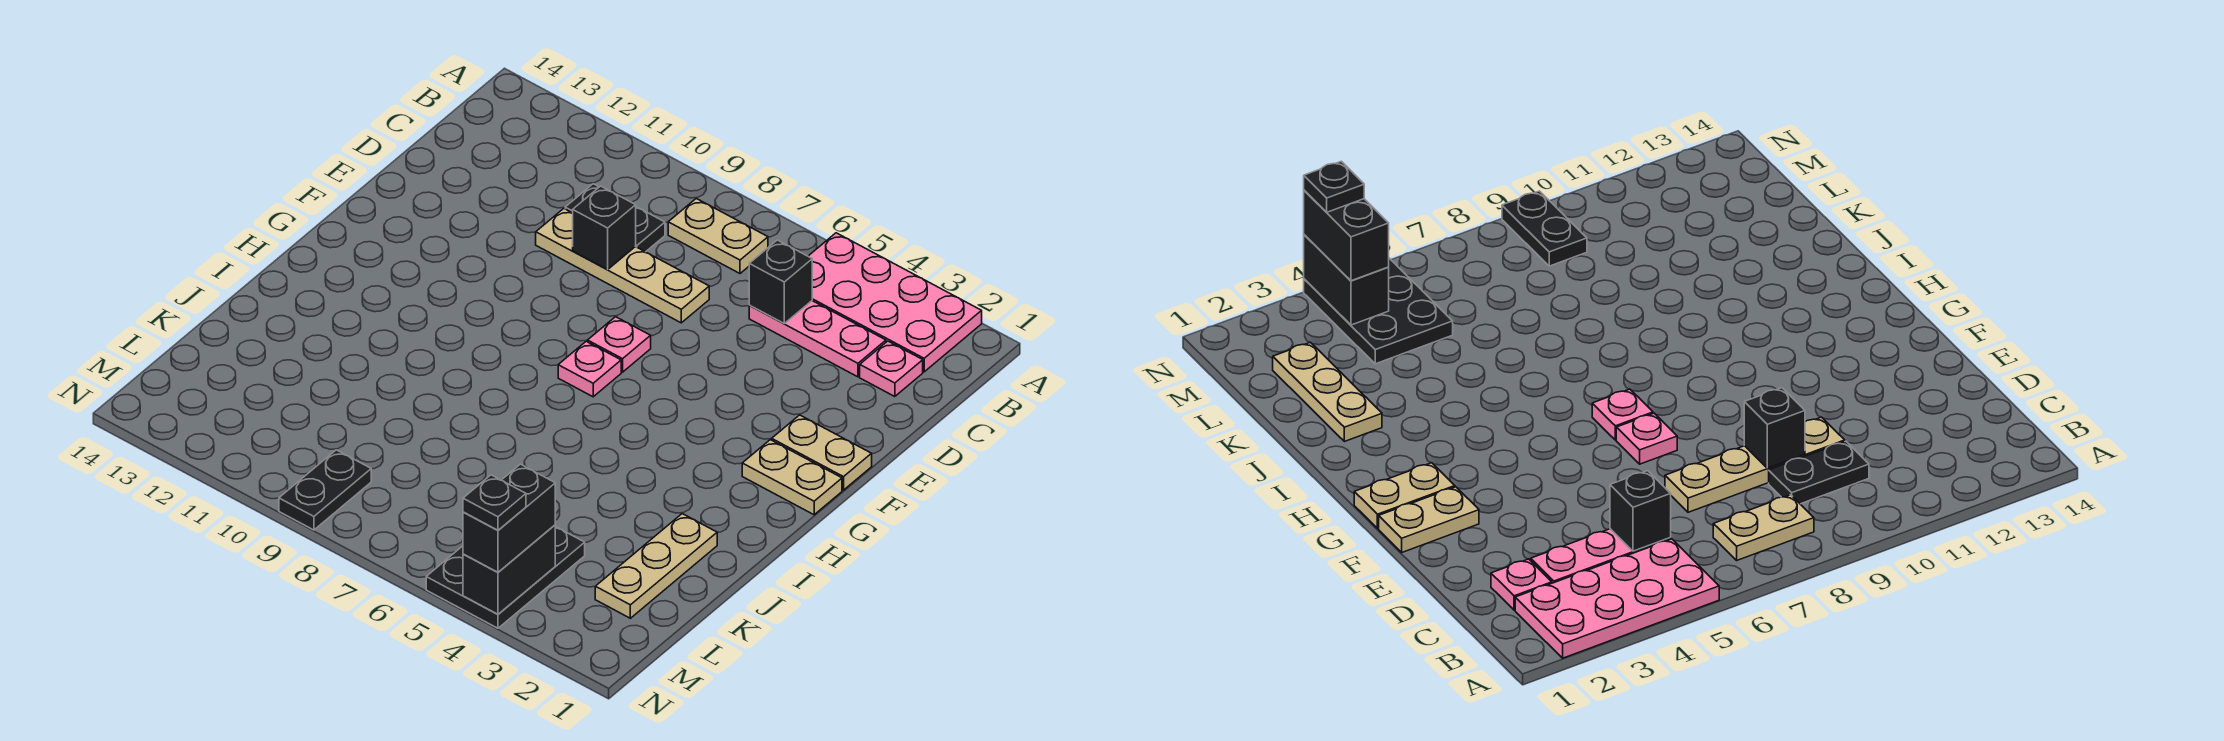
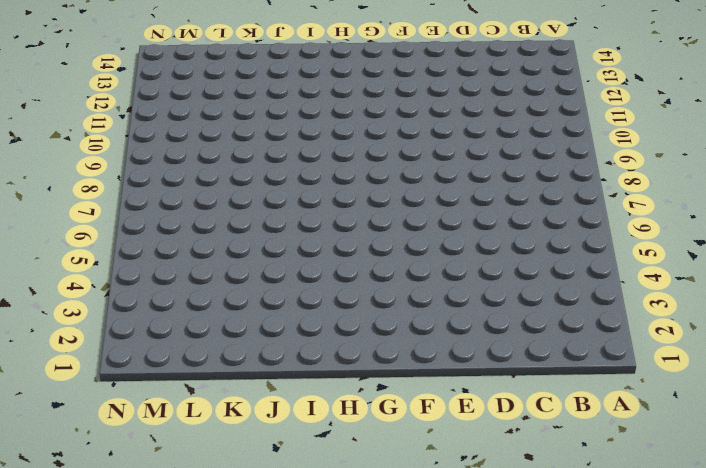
none -> pink 2x4 plate [808,233,982,372]
none -> tan 1x2 plate [668,199,768,273]
none -> pink 1x1 plate [860,341,923,397]

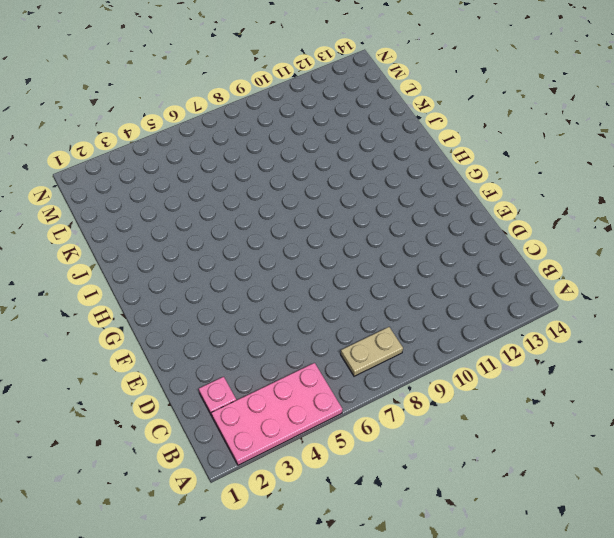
none -> pink 1x3 plate [749,301,886,377]
none -> black 1x2 plate [565,184,665,252]
none -> tan 1x4 plate [536,209,709,323]

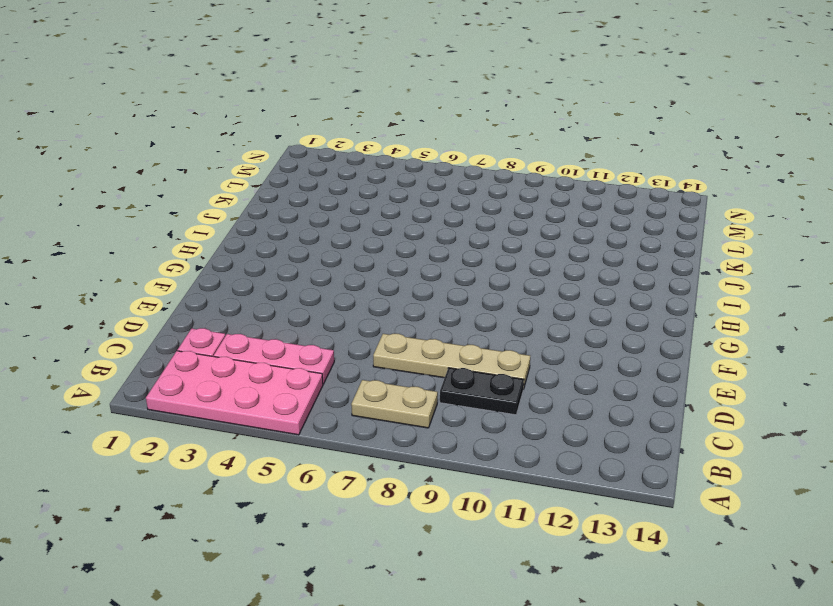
none -> tan 1x2 plate [772,415,872,490]
none -> pink 1x1 plate [588,317,651,372]
none -> tan 1x2 plate [742,440,842,515]

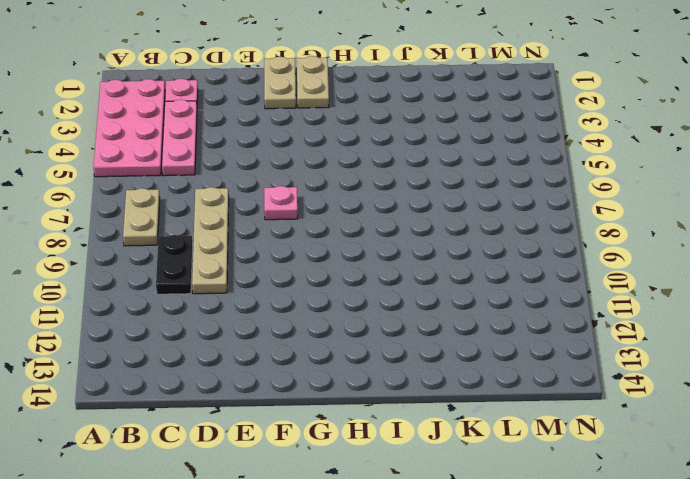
none -> pink 1x1 plate [558,341,621,397]
none -> tan 1x3 plate [595,514,717,618]
none -> black 2x3 plate [426,527,585,628]

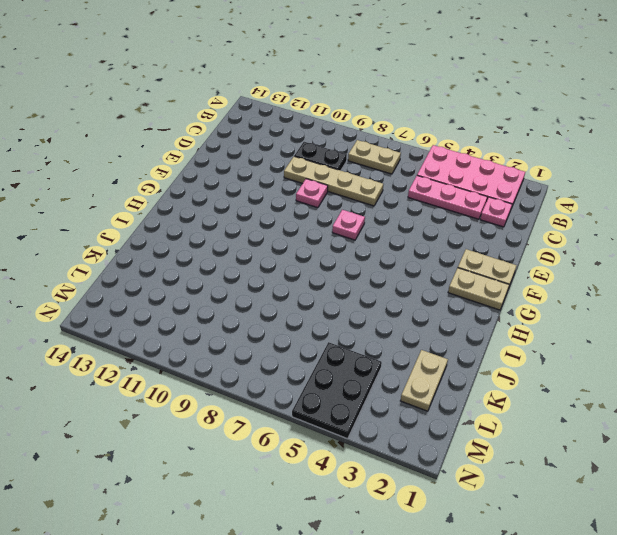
pink 1x1 plate [296,179,328,208] -> pink 1x1 plate moved to [558,341,621,397]
tan 1x2 plate [400,350,448,411] -> tan 1x3 plate [595,514,717,618]
none -> black 1x2 plate [279,450,371,530]
none -> black 1x1 brick [749,240,812,323]
none -> black 1x1 brick [573,186,636,269]

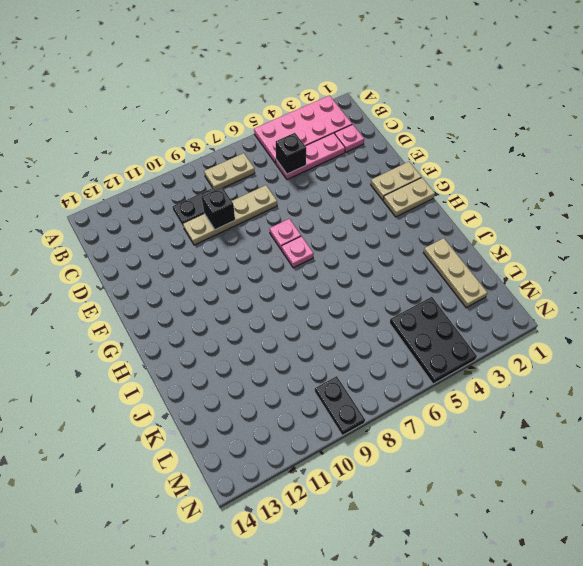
none -> black 1x2 brick [463,525,555,614]
none -> black 1x2 brick [463,464,555,572]
none -> black 1x1 plate [463,475,526,530]

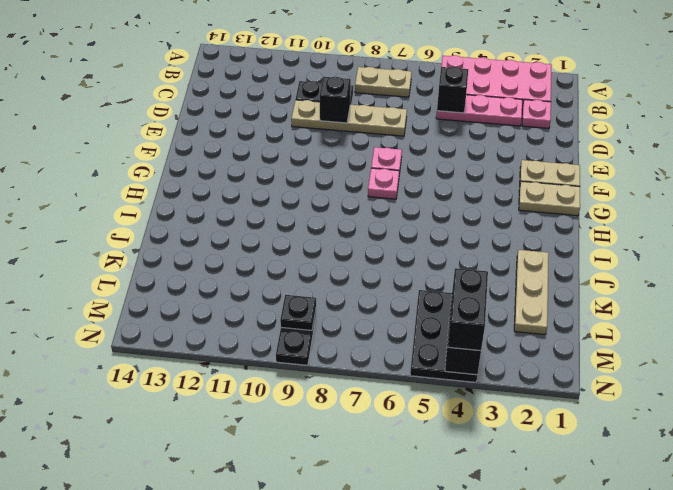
black 1x1 plate [280,295,316,330] -> black 1x1 plate moved to [463,475,526,530]

